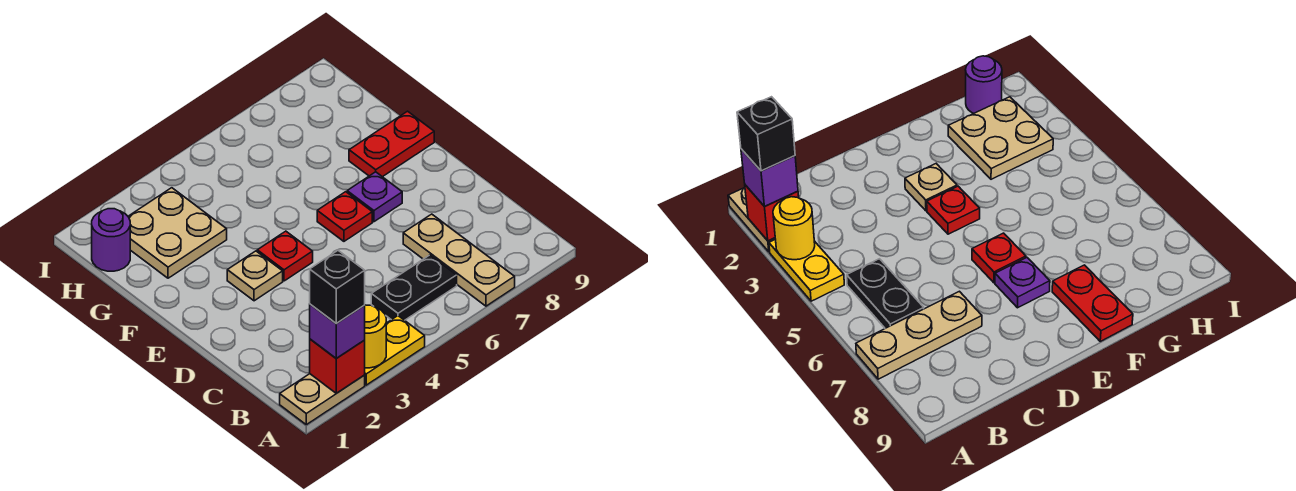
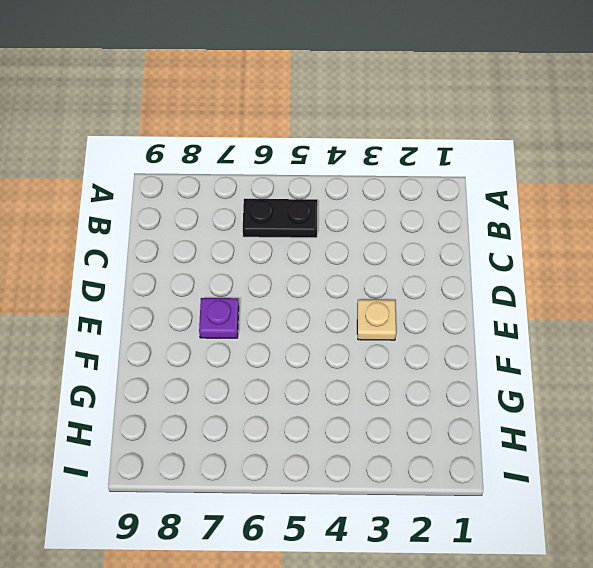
none -> tan 1x2 plate [280,374,365,425]
none -> yellow 1x2 plate [365,316,425,385]
none -> tan 1x3 plate [403,214,515,306]

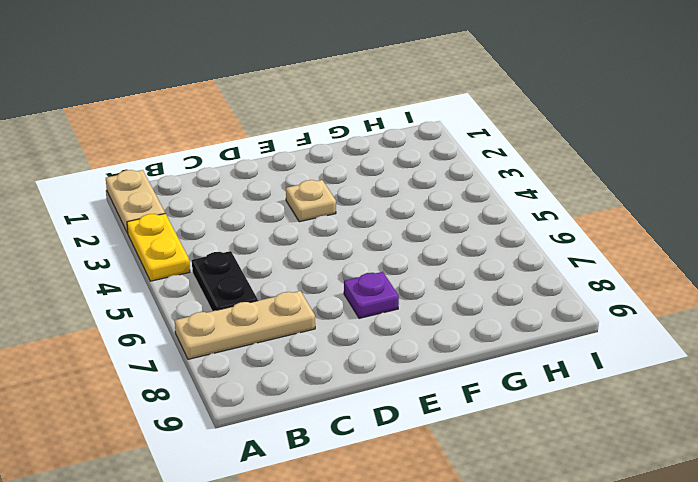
none -> red 1x1 plate [257,231,313,281]
none -> red 1x1 plate [317,192,372,241]
none -> red 1x2 plate [349,111,434,177]

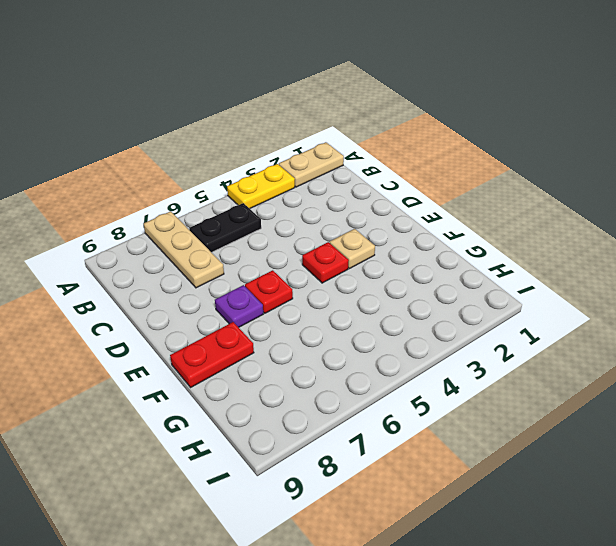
none -> tan 2x2 plate [128,188,227,278]
none -> purple 1x1 round brick [92,209,130,271]
none -> red 1x1 brick [310,339,365,393]

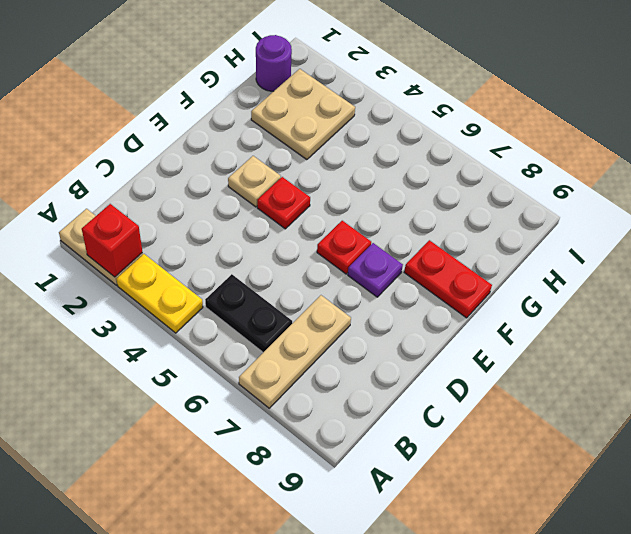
none -> yellow 1x1 round brick [365,305,386,368]
none -> purple 1x1 brick [310,304,365,358]
none -> black 1x1 brick [310,251,365,324]

